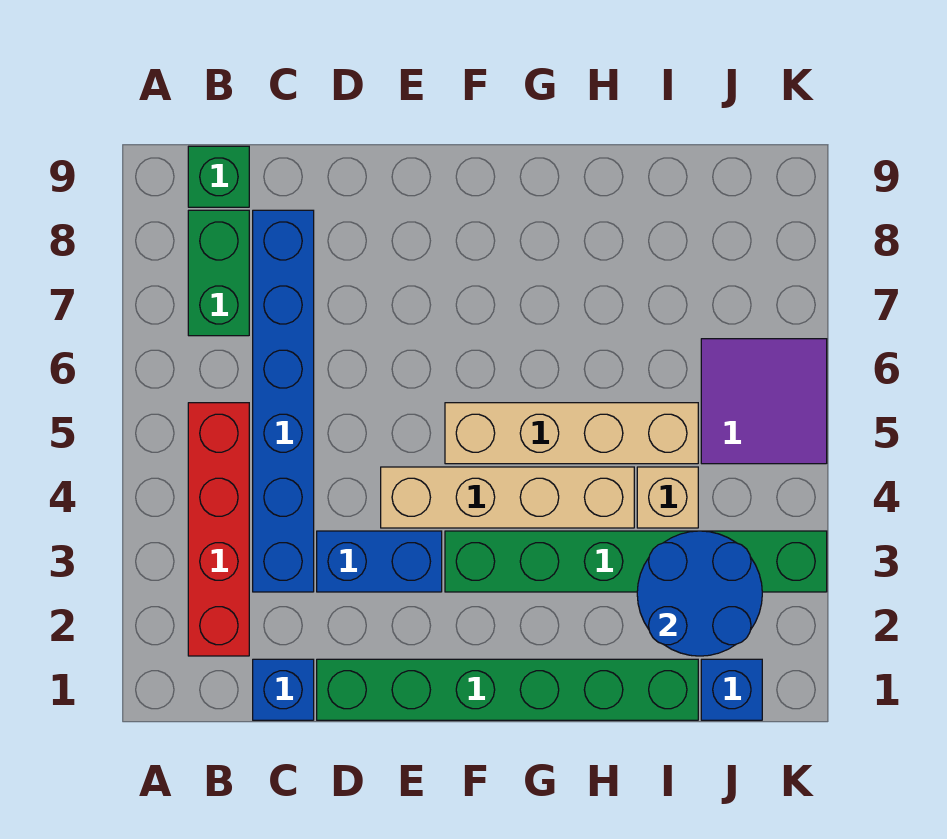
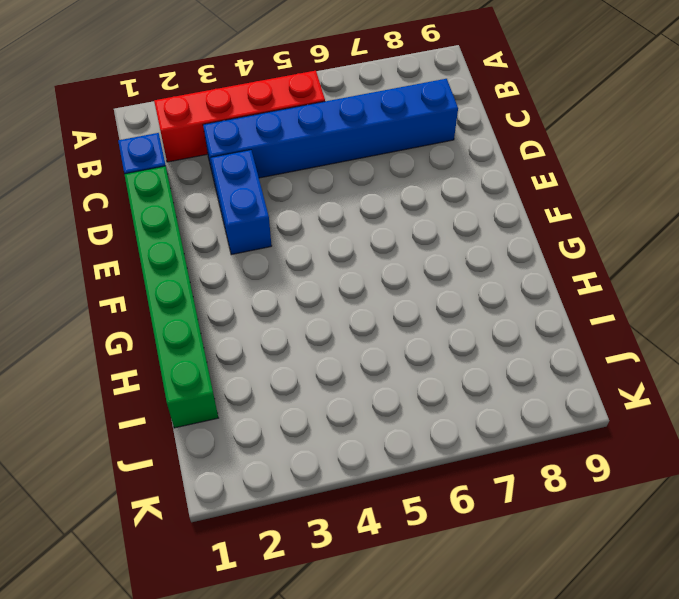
none -> green 1x2 brick [188,210,249,336]
none -> green 1x1 brick [188,146,249,207]
none -> tan 1x4 brick [381,467,634,528]

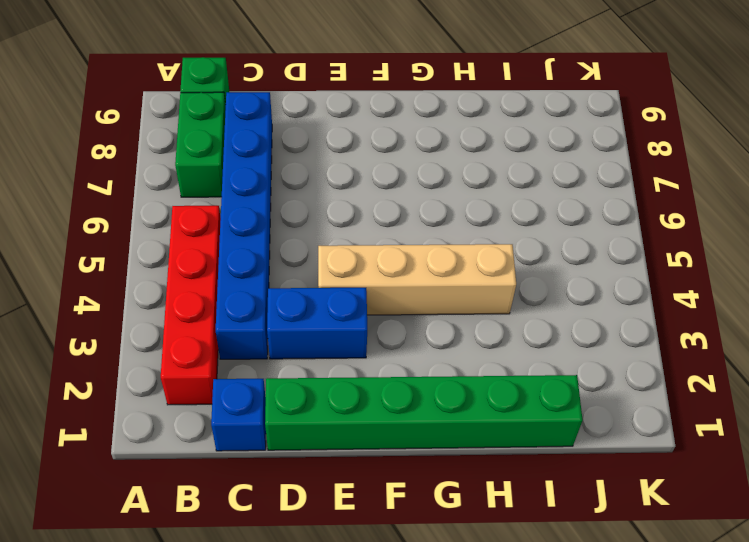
none -> green 1x6 brick [445,531,827,592]
none -> tan 1x4 brick [445,403,698,464]
none -> tan 1x1 brick [637,467,698,528]

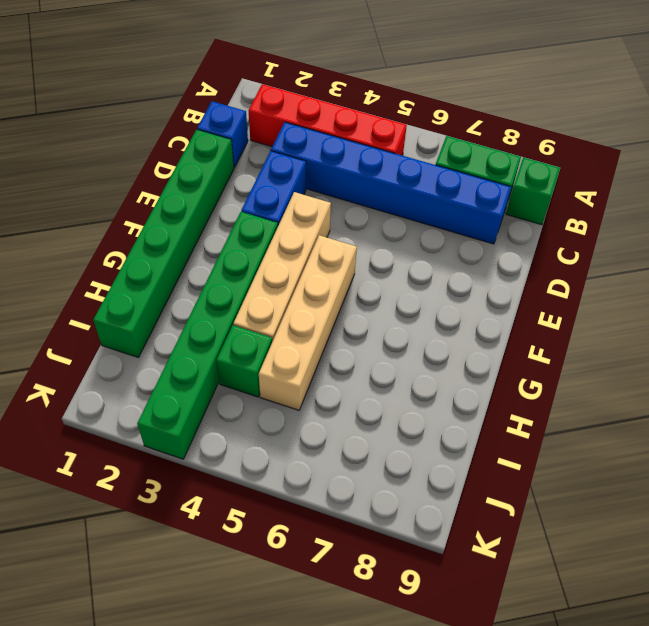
green 1x1 brick [216,325,272,397] -> tan 1x1 brick [637,467,698,528]
none -> blue 1x1 brick [701,659,762,720]
none -> purple 2x2 tile [701,339,827,464]
none -> blue 2x2 round brick [637,531,762,656]

